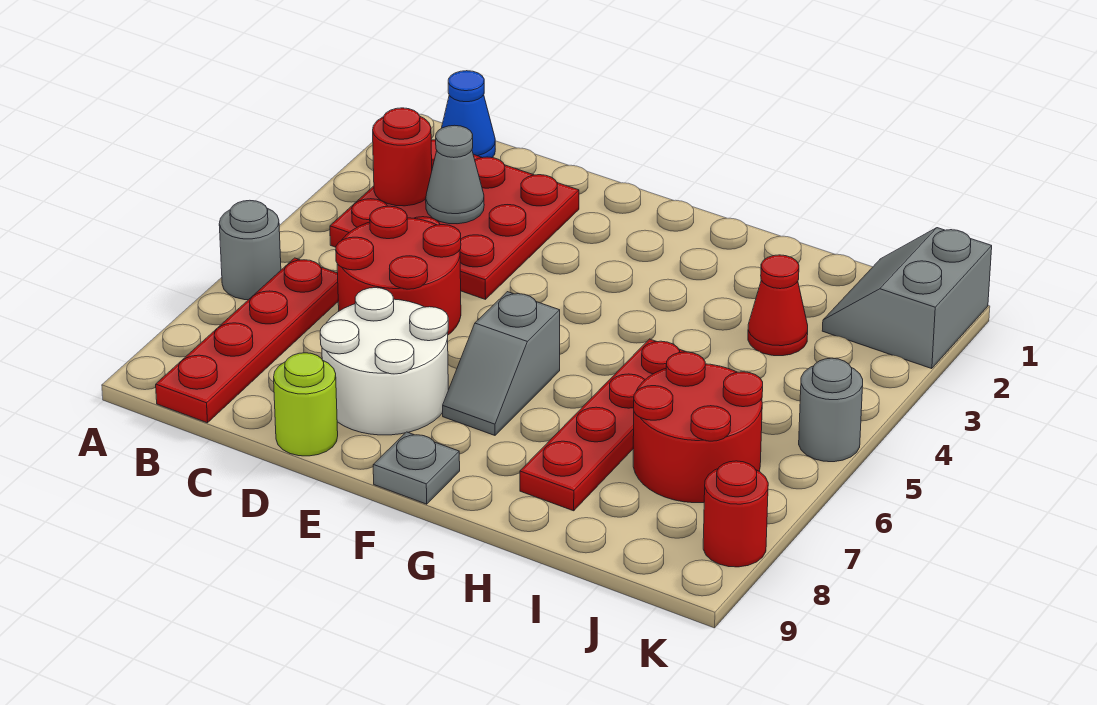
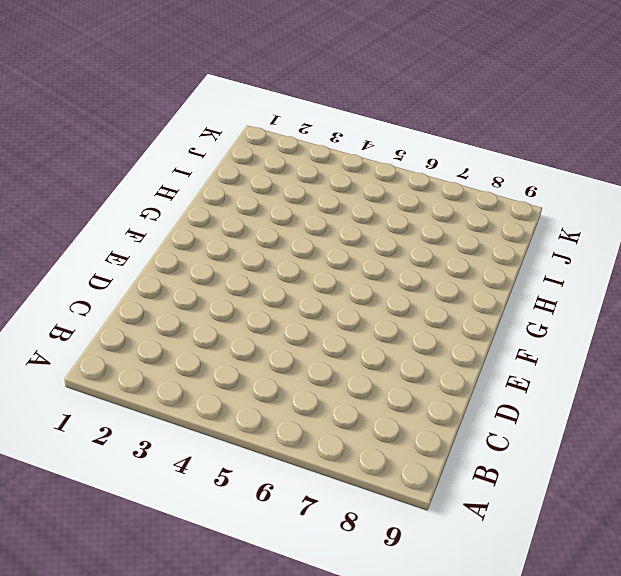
none -> grey 1x1 round brick [219,200,281,300]
none -> blue 1x1 cone [442,71,495,158]
none -> red 3x3 plate [330,140,579,299]

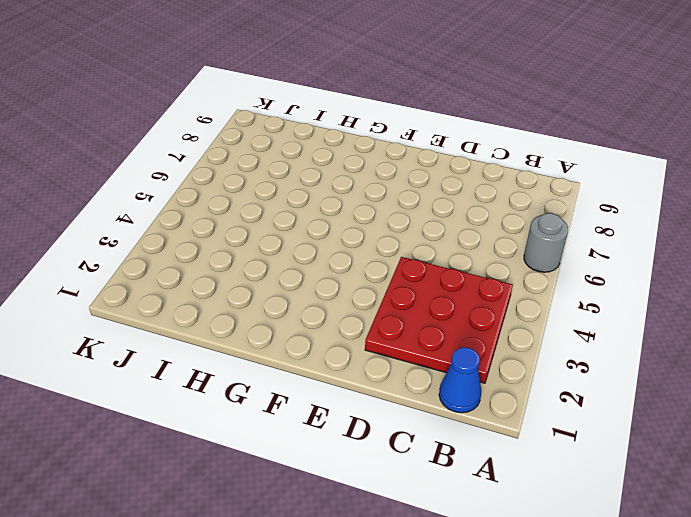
none -> red 1x4 plate [156,258,338,423]
none -> red 2x2 round brick [336,206,461,335]
none -> white 2x2 round brick [320,288,448,435]

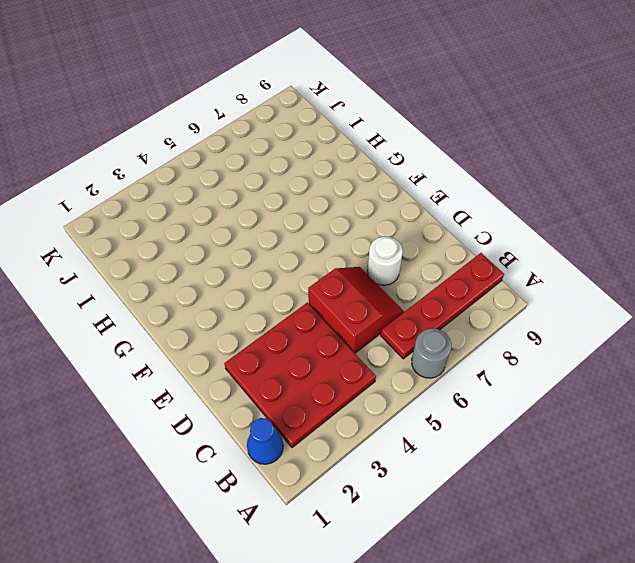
red 2x2 slope [308,267,404,353] -> red 2x2 round brick [336,206,461,335]
white 1x1 round brick [367,236,403,285] -> white 2x2 round brick [320,288,448,435]
none -> lime 1x1 round brick [274,353,338,456]
none -> grey 1x2 slope [443,292,560,435]
none -> grey 1x1 plate [373,432,460,504]

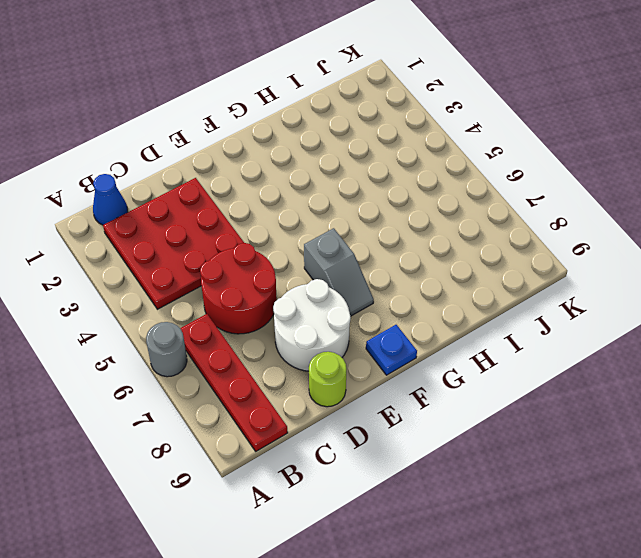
blue 1x1 plate [366,325,417,375] -> grey 1x1 plate [373,432,460,504]
none -> red 1x4 plate [520,339,686,511]
none -> red 1x1 cone [748,255,808,356]
none -> red 2x2 round brick [633,352,763,503]

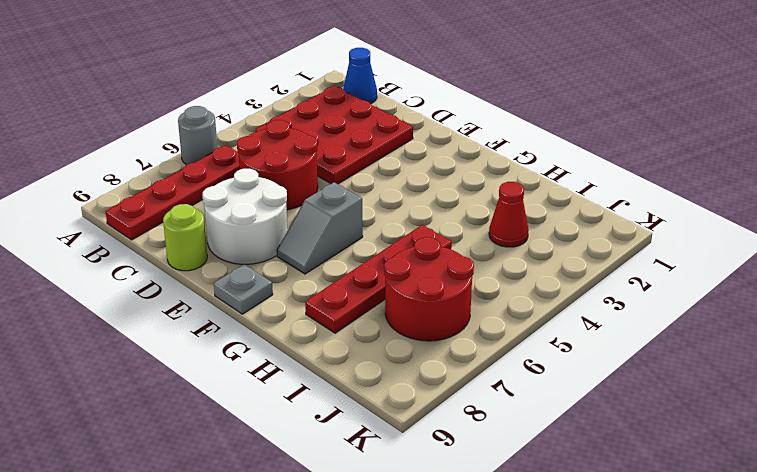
none -> grey 2x2 slope [822,228,992,369]
none -> grey 1x1 round brick [799,358,863,462]
none -> red 1x1 round brick [703,461,768,567]

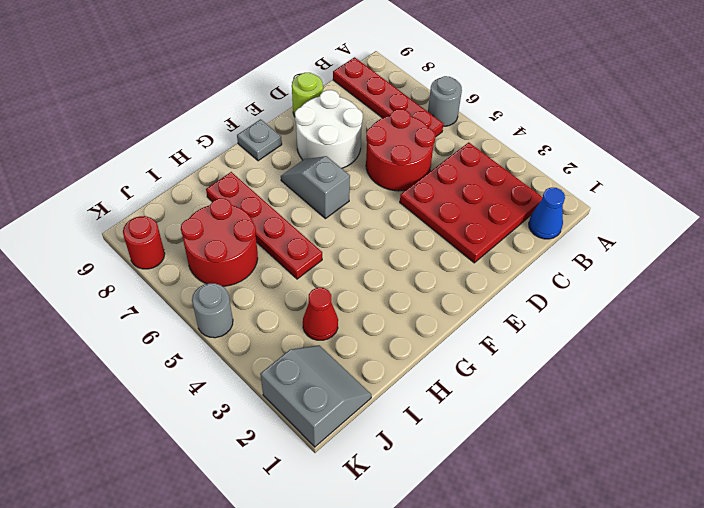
none -> red 1x1 round brick [373,108,432,206]
none -> grey 1x1 cone [426,125,484,224]

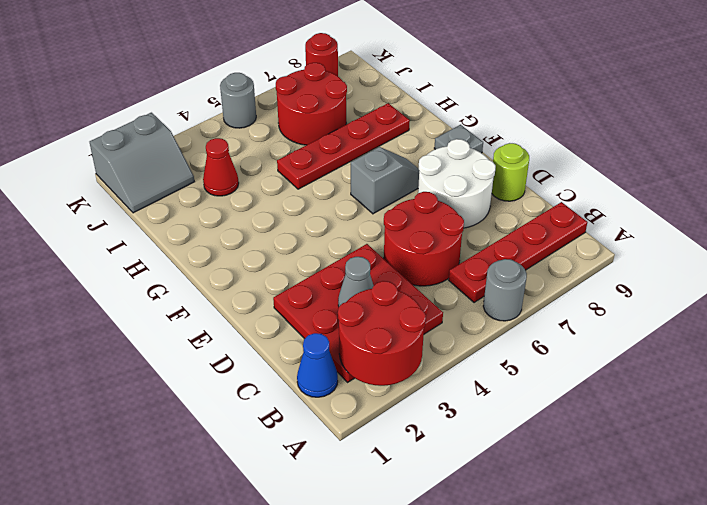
red 2x2 round brick [338,281,426,386] -> red 1x1 round brick [373,108,432,206]

